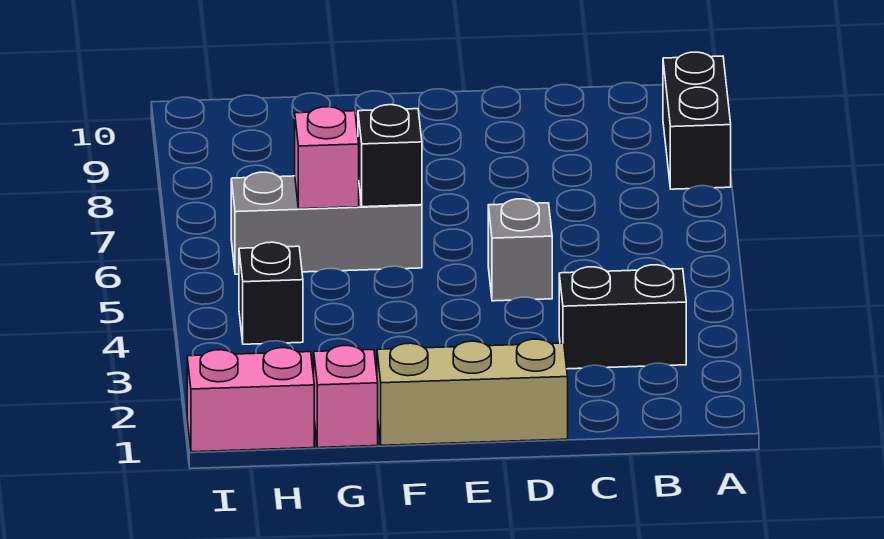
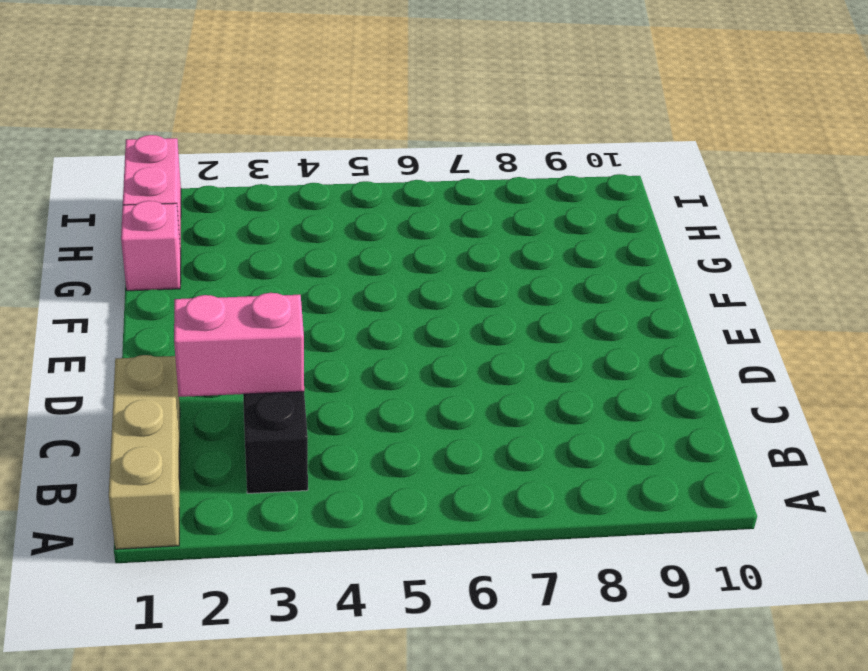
tan 1x3 brick [109,355,180,549] -> tan 1x3 brick moved to [377,339,568,445]
pink 1x2 brick [174,293,304,397] -> none
none -> black 1x2 brick [663,52,731,189]
none -> grey 1x1 brick [488,199,552,301]

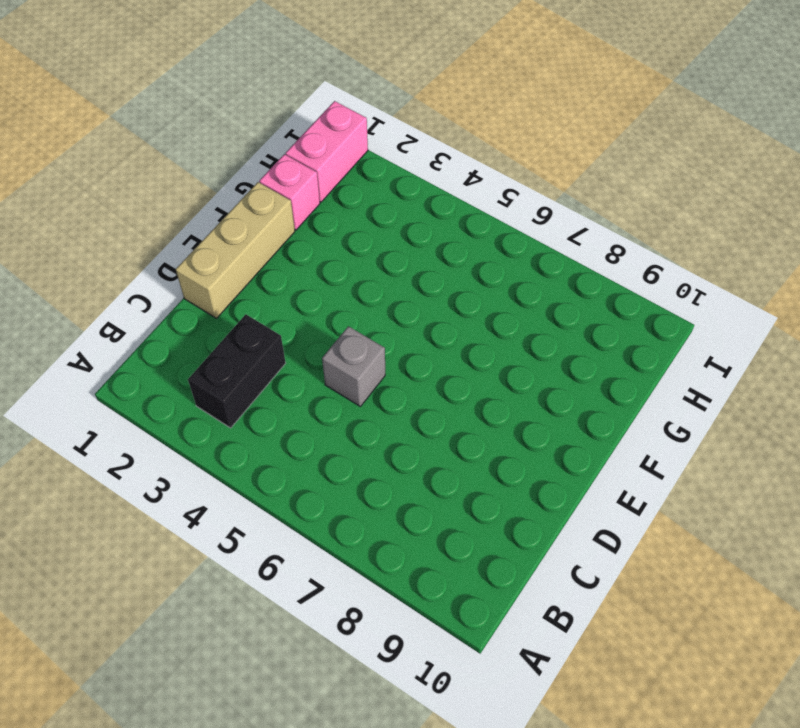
none -> black 1x2 brick [663,52,731,189]
none -> grey 1x3 brick [231,172,422,274]

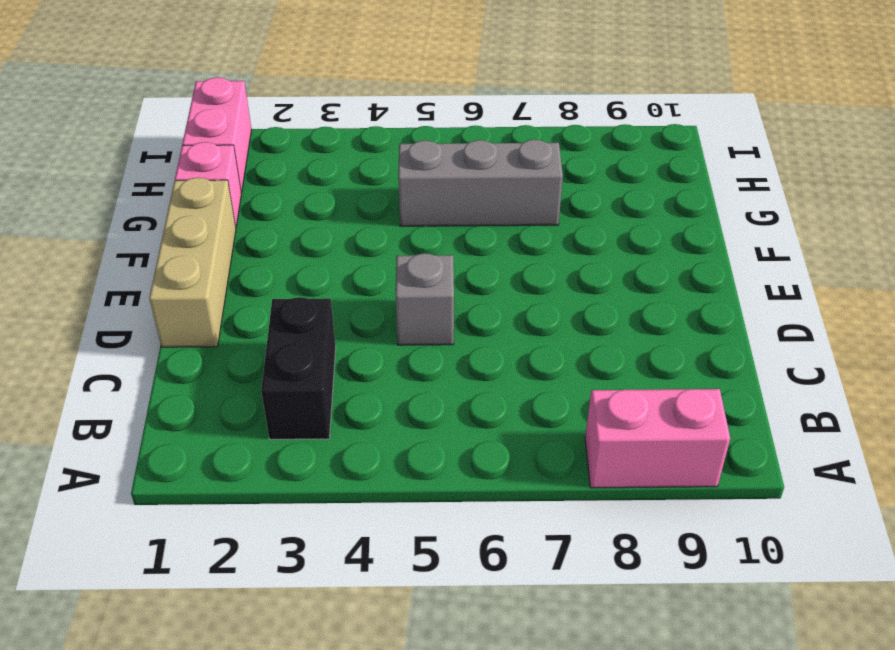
pink 1x2 brick [585,389,730,488] -> black 1x2 brick [663,52,731,189]
grey 1x3 brick [398,140,563,226] -> grey 1x3 brick turned to [231,172,422,274]
none -> black 1x1 brick [239,242,303,344]
none -> black 1x1 brick [358,105,422,207]

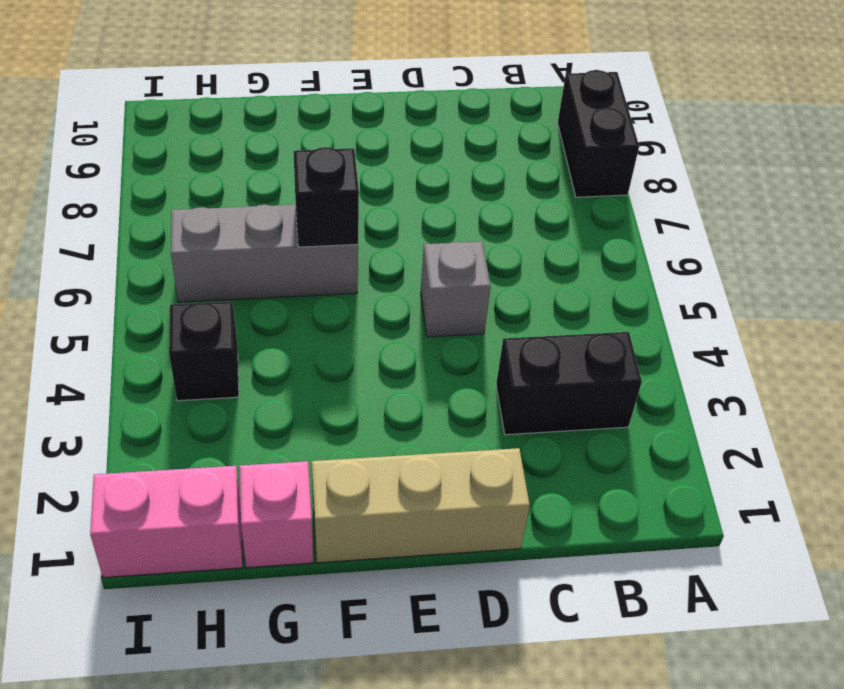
none -> pink 1x1 brick [295,107,359,209]

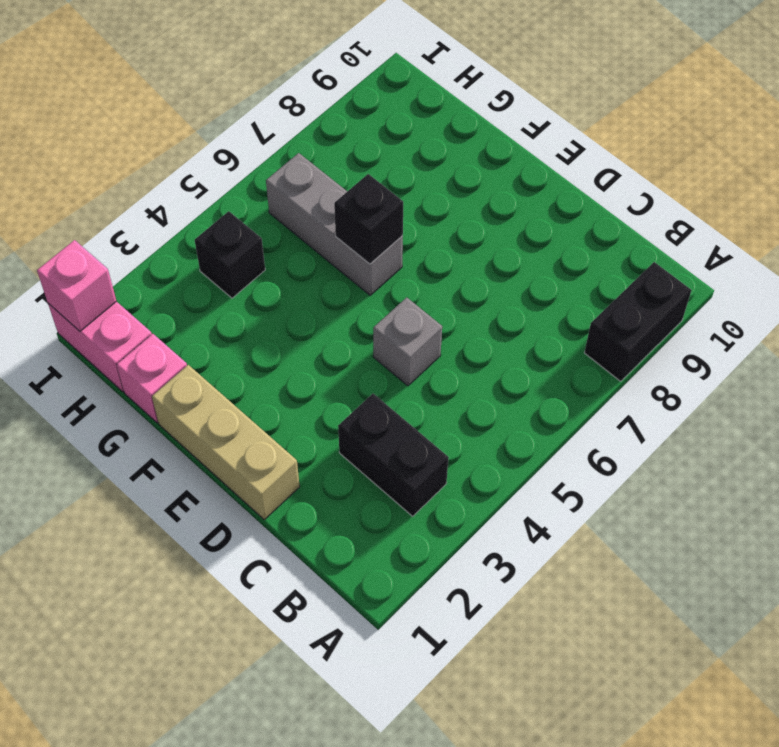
pink 1x1 brick [37,240,116,331] -> pink 1x1 brick moved to [295,107,359,209]

